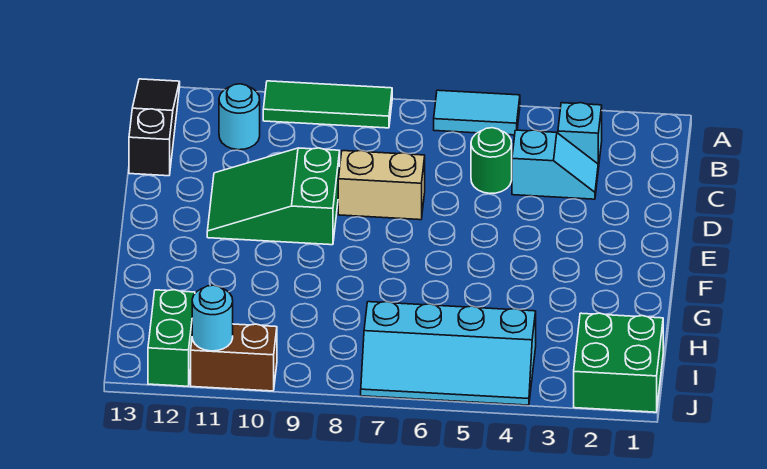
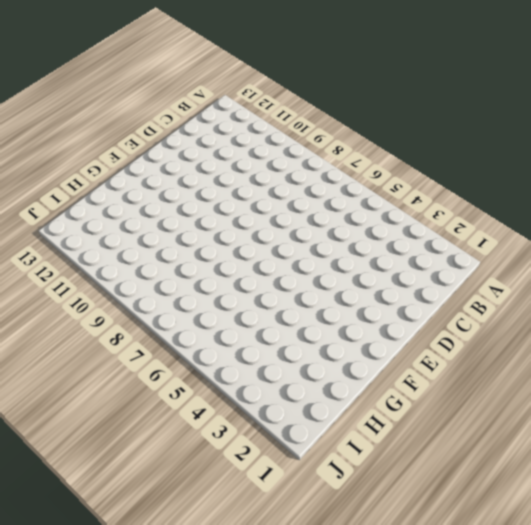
none -> cyan 1x2 tile [434,90,520,135]
none -> green 1x3 tile [263,81,392,128]
none -> black 1x3 slope [129,79,180,176]

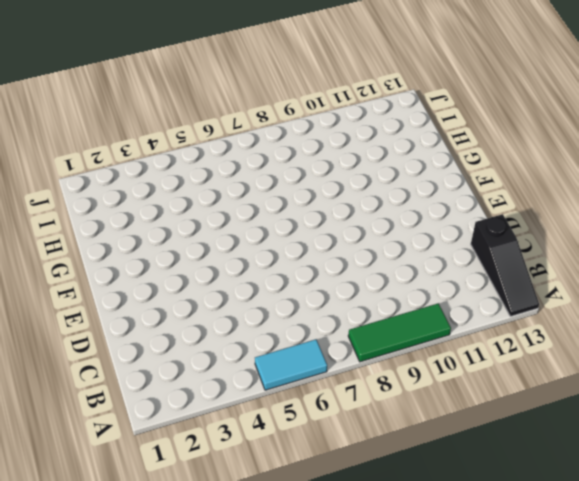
none -> cyan 1x1 brick [558,103,602,169]
none -> cyan 1x1 round brick [219,84,260,150]
none -> cyan 1x2 slope [512,130,598,199]

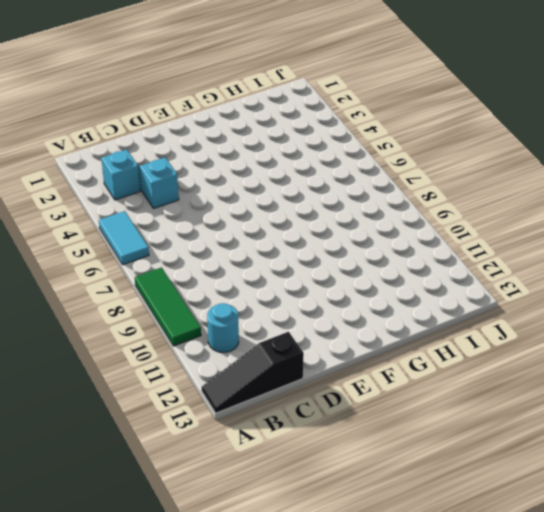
none -> green 1x1 round brick [471,128,512,193]
none -> tan 1x2 brick [338,150,425,220]
none -> green 2x3 slope [207,148,340,245]

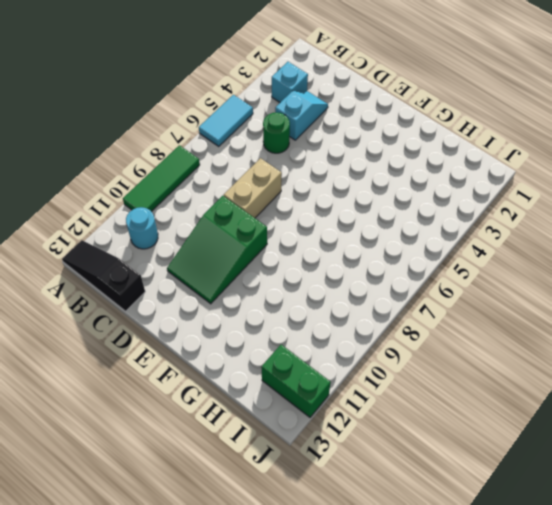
none -> green 2x2 brick [574,313,663,412]
none -> cyan 2x4 slope [361,302,536,405]
none -> brown 1x2 brick [191,324,277,391]

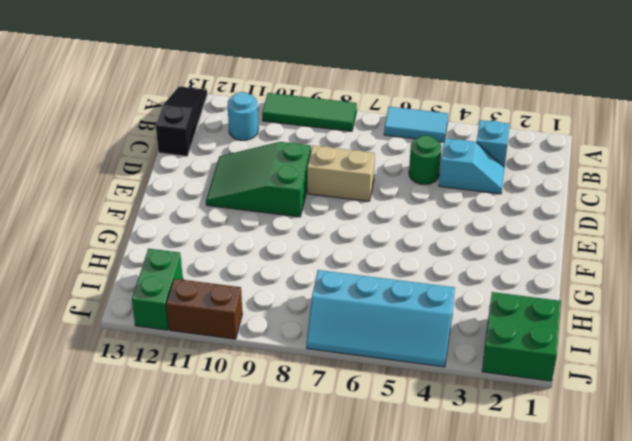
none -> cyan 1x1 round brick [192,285,233,351]

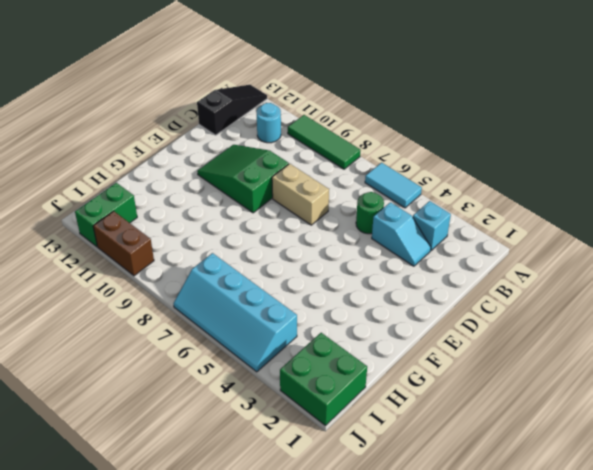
none -> cyan 1x1 round brick [192,285,233,351]

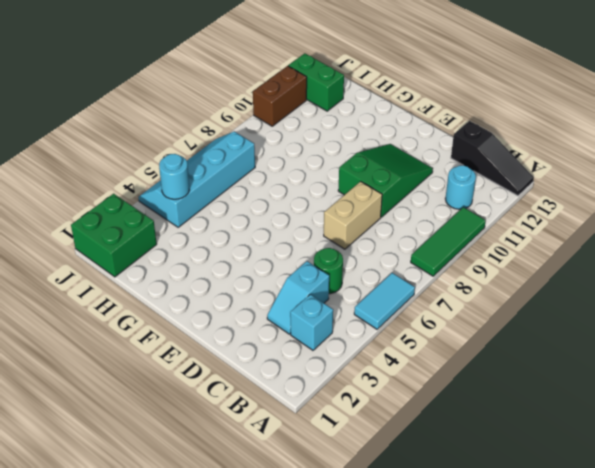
cyan 1x1 round brick [159,154,189,199] -> cyan 1x1 round brick moved to [192,285,233,351]

